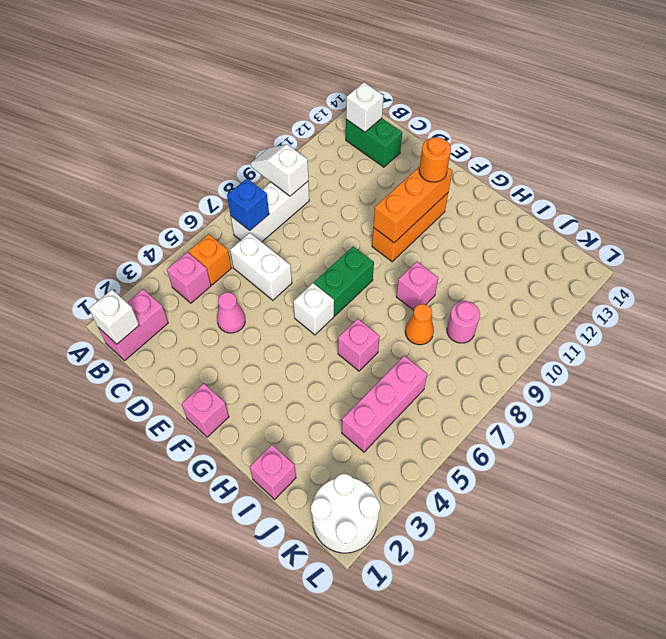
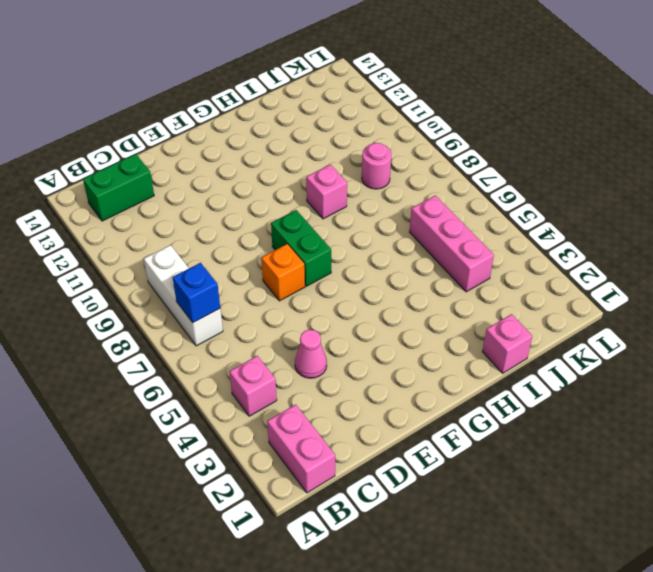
orange 1x1 brick [261,244,305,301] -> orange 1x1 brick moved to [189,234,231,285]
none -> white 1x2 brick [230,233,292,300]
none -> pink 1x1 brick [182,383,229,437]
none -> white 1x1 brick [293,283,334,335]

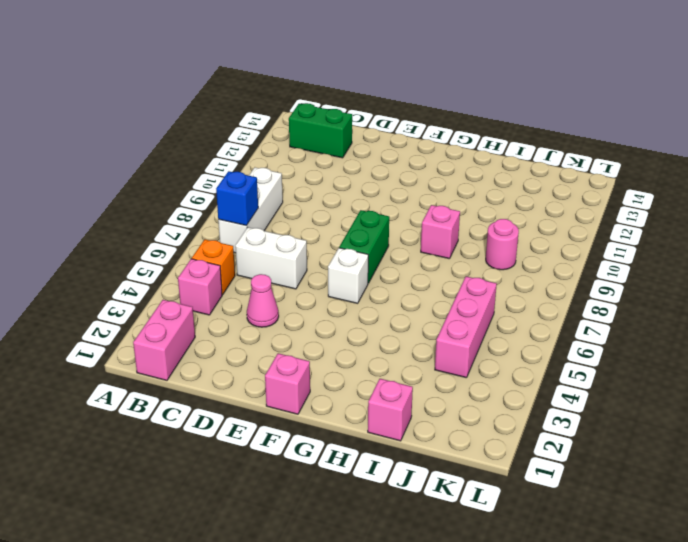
none -> orange 1x3 brick [372,193,448,262]
none -> pink 1x1 brick [338,319,380,371]
none -> orange 1x1 cone [405,304,434,345]

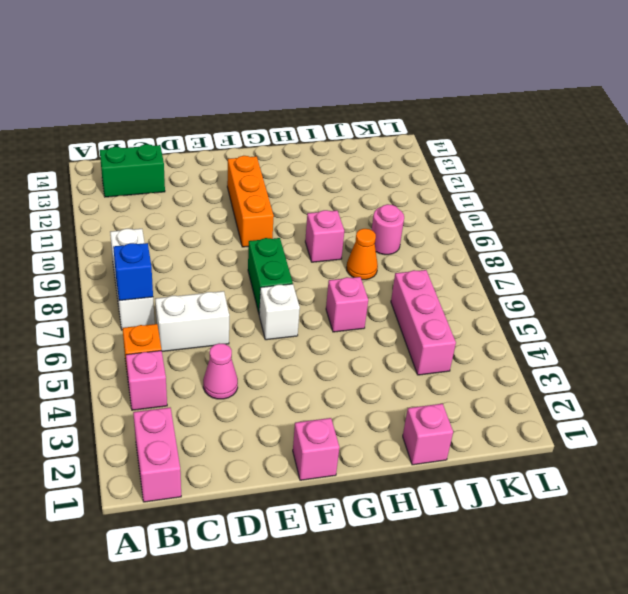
none -> white 2x2 round brick [311,474,380,553]
none -> white 1x2 slope [251,144,308,196]
none -> white 1x1 brick [89,290,139,344]

